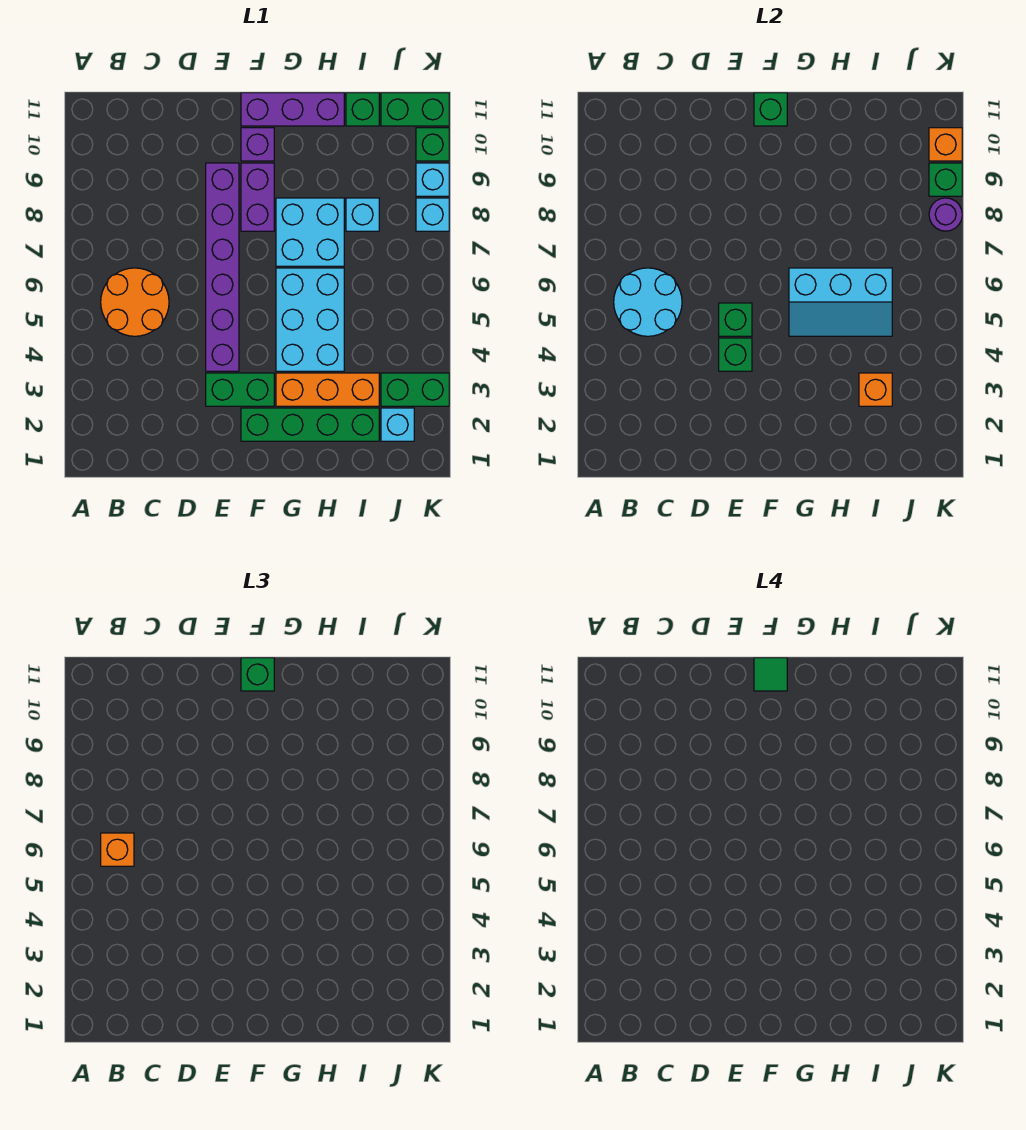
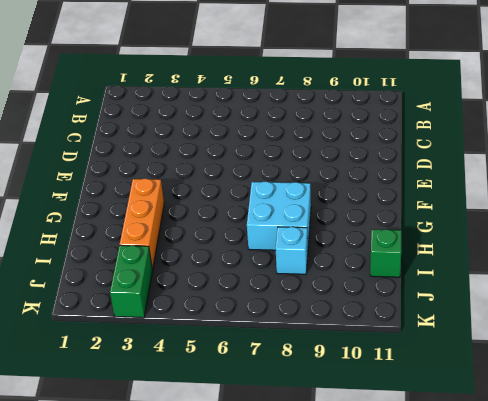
none -> orange 2x2 round brick [101,268,169,336]
none -> green 1x2 brick [206,373,274,406]
none -> purple 1x6 brick [206,163,239,371]
none -> green 1x4 brick [241,408,379,441]

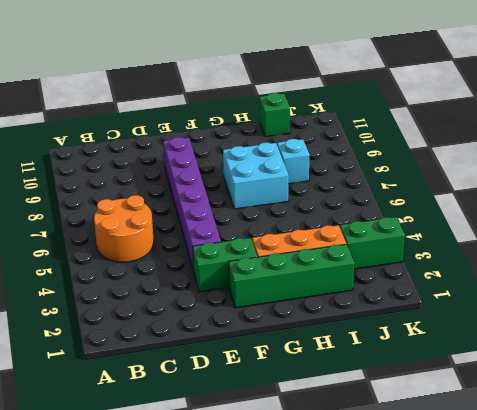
none -> purple 1x2 brick [241,163,274,231]
none -> purple 1x1 brick [241,128,274,161]
none -> purple 1x3 brick [241,93,344,126]
none -> cyan 2x3 brick [276,268,344,371]

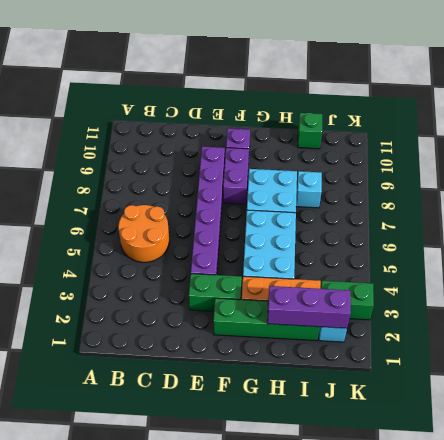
purple 1x3 brick [267,286,351,328] -> purple 1x3 brick moved to [241,93,344,126]
none -> green 1x2 brick [381,93,449,126]
none -> cyan 1x1 brick [416,198,449,231]
none -> cyan 1x1 brick [416,163,449,196]
none -> green 1x1 brick [416,128,449,161]

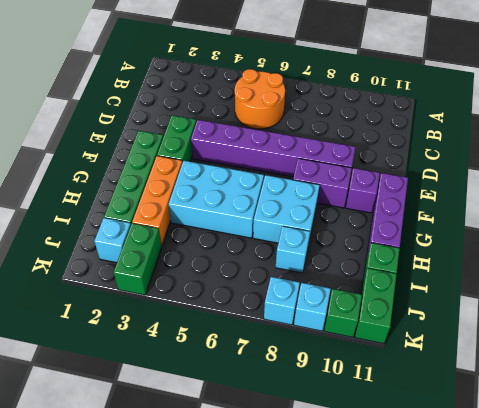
none -> cyan 2x2 round brick [614,268,682,336]
none -> green 1x1 brick [719,338,752,371]
none -> green 1x1 brick [719,303,752,336]
none -> green 1x1 brick [754,93,787,126]

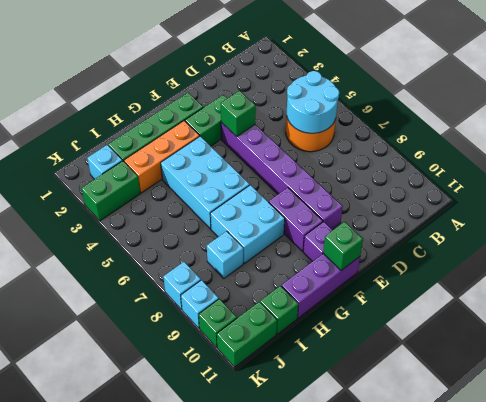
none -> green 1x1 brick [719,303,752,336]
none -> cyan 2x3 slope [789,268,892,336]
none -> orange 1x1 brick [859,373,892,406]
none -> purple 1x1 round brick [929,198,962,231]

